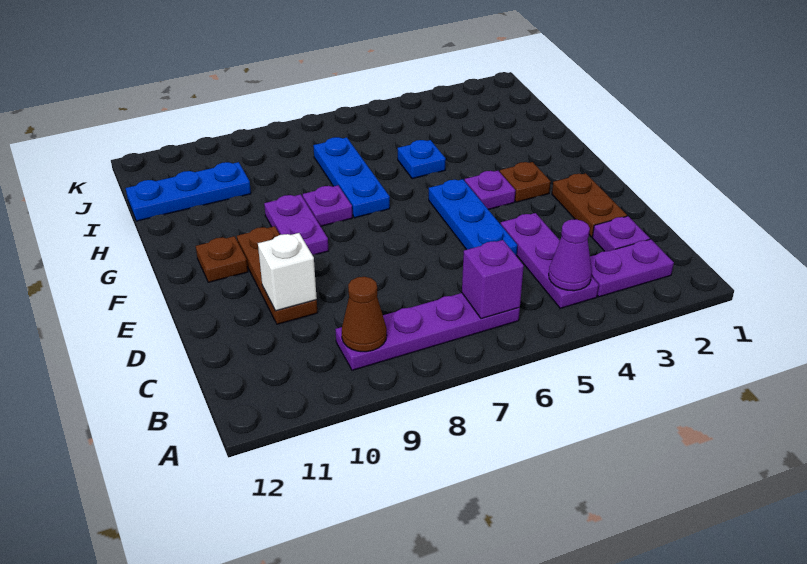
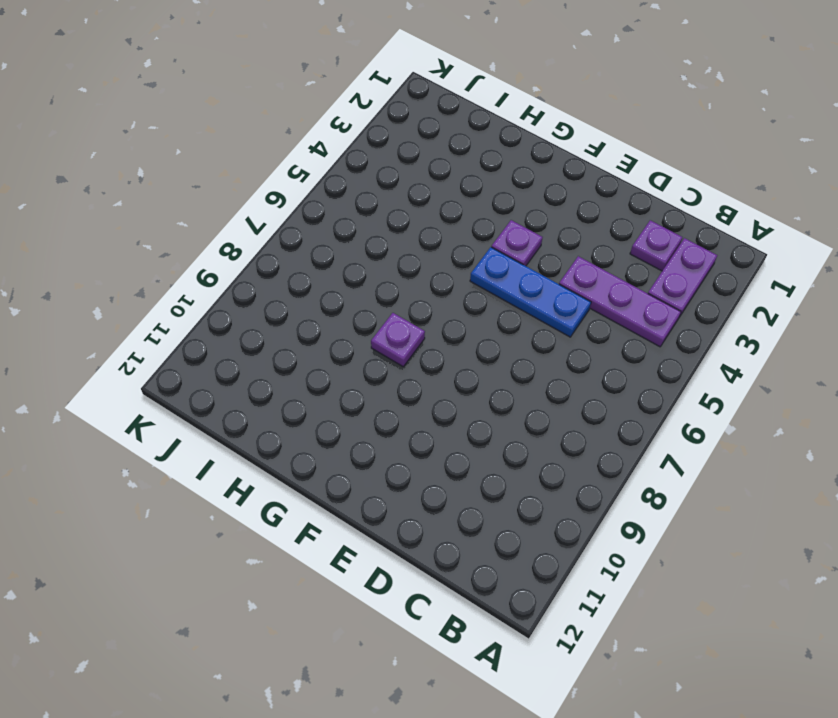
none -> purple 1x4 plate [335,293,520,370]
none -> brown 1x2 plate [552,173,627,237]
none -> brown 1x3 plate [237,226,318,324]

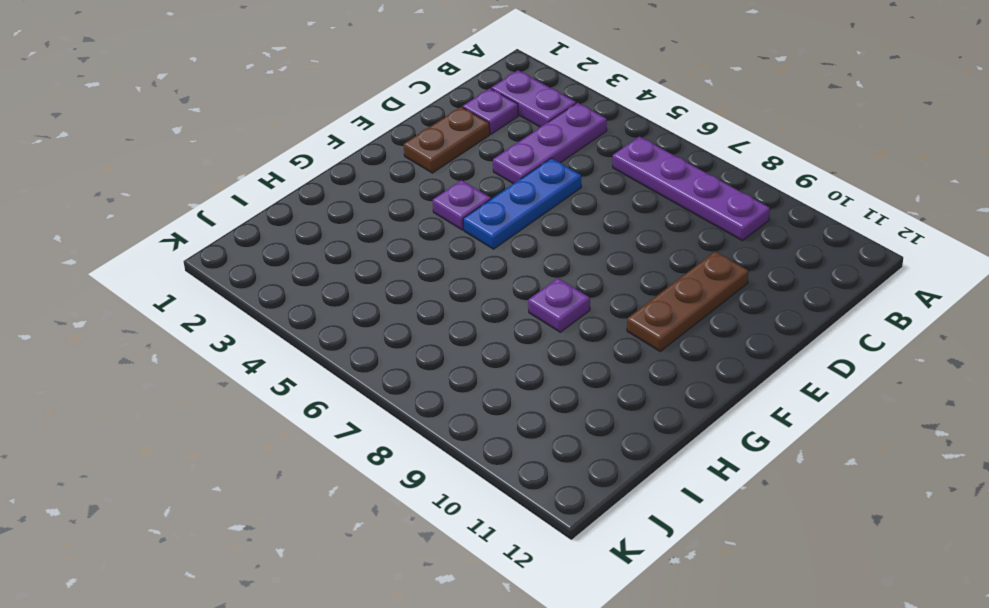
none -> brown 1x1 plate [500,162,551,202]
none -> purple 1x2 plate [264,194,329,255]
none -> brown 1x1 plate [196,236,248,282]

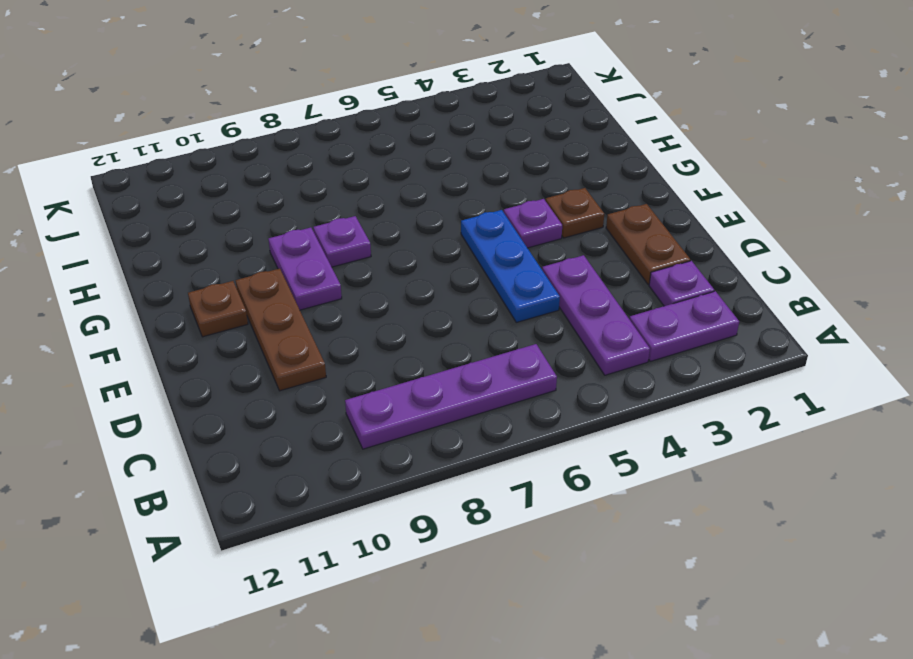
none -> blue 1x3 plate [313,137,390,218]
none -> blue 1x1 plate [398,140,446,179]
none -> blue 1x3 plate [126,162,251,221]

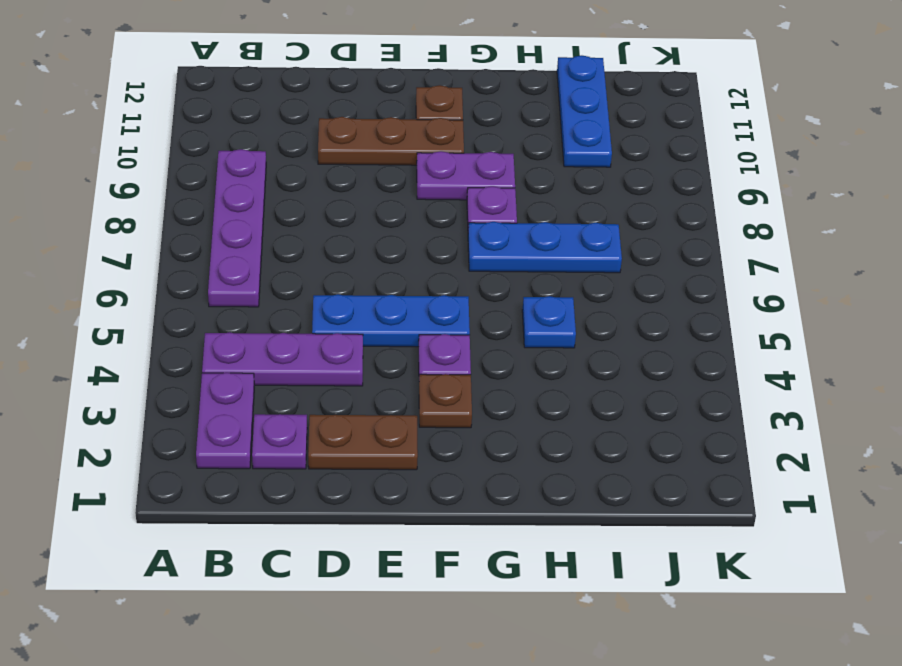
none -> purple 1x1 cone [549,219,592,291]
none -> purple 1x1 brick [462,240,524,319]
none -> brown 1x1 cone [342,277,387,352]

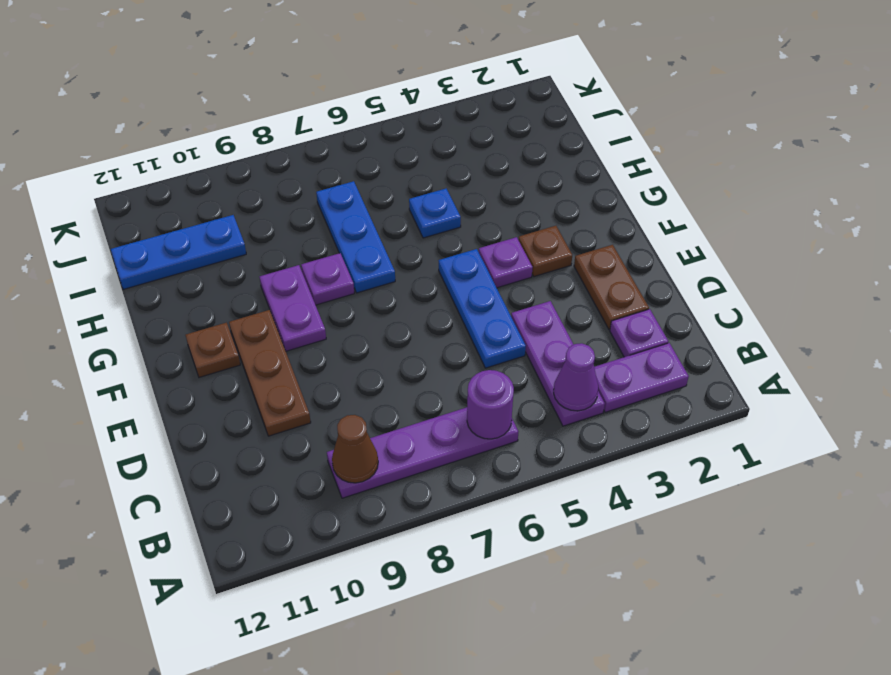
purple 1x1 round brick [467,370,514,439] -> purple 1x1 brick [462,240,524,319]
none -> white 1x1 brick [258,233,317,311]

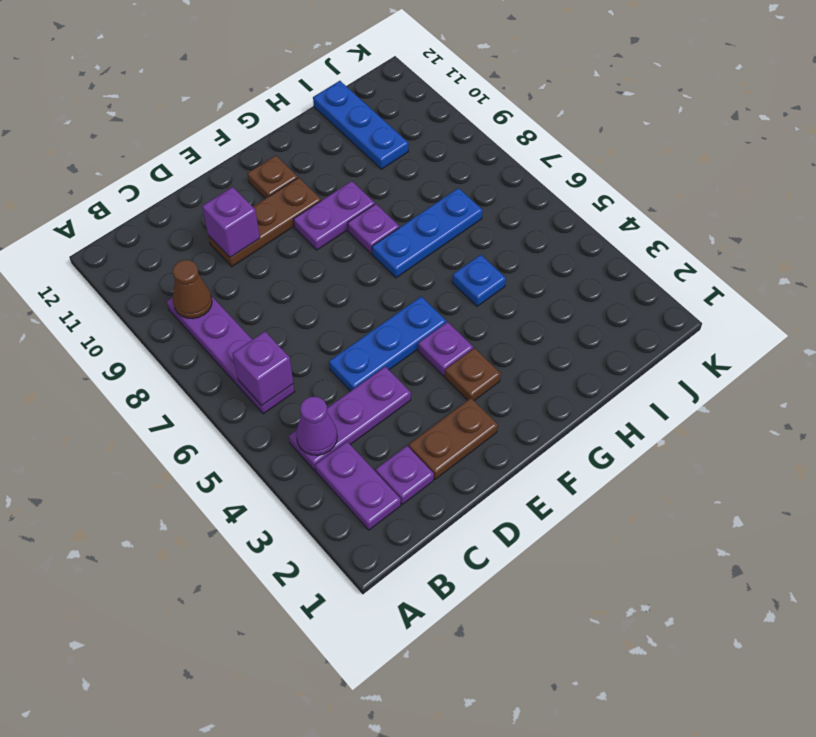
purple 1x1 brick [202,187,260,257] -> white 1x1 brick [258,233,317,311]

